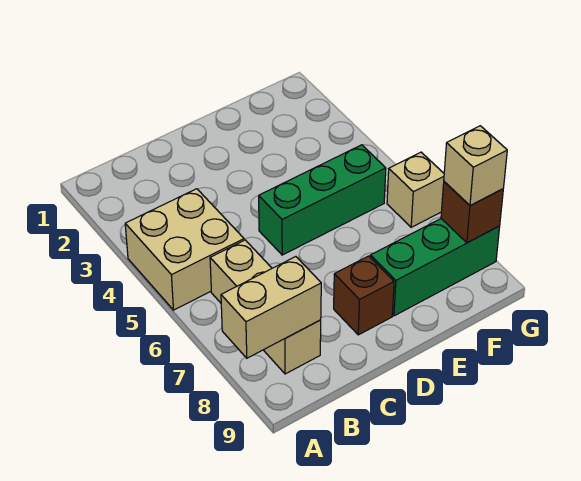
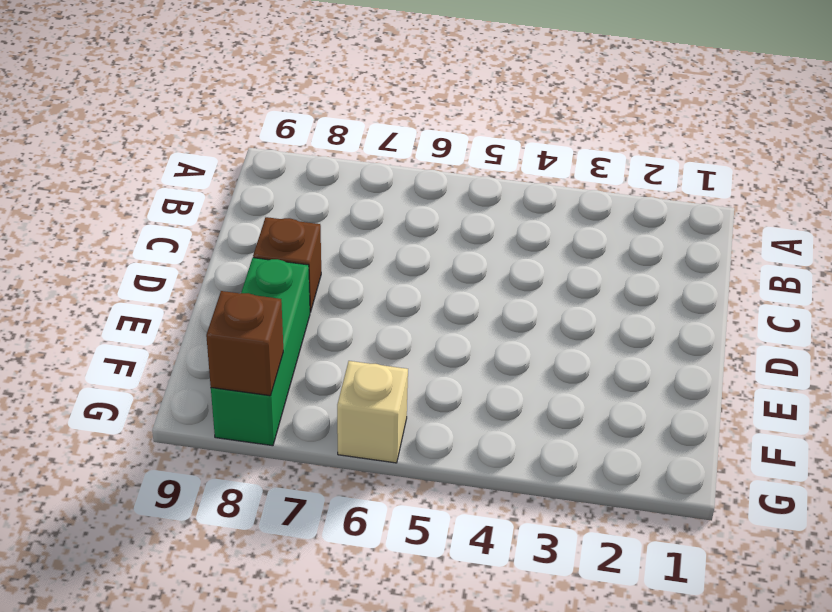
none -> tan 2x2 brick [125,189,244,310]
none -> tan 1x3 brick [210,240,321,374]

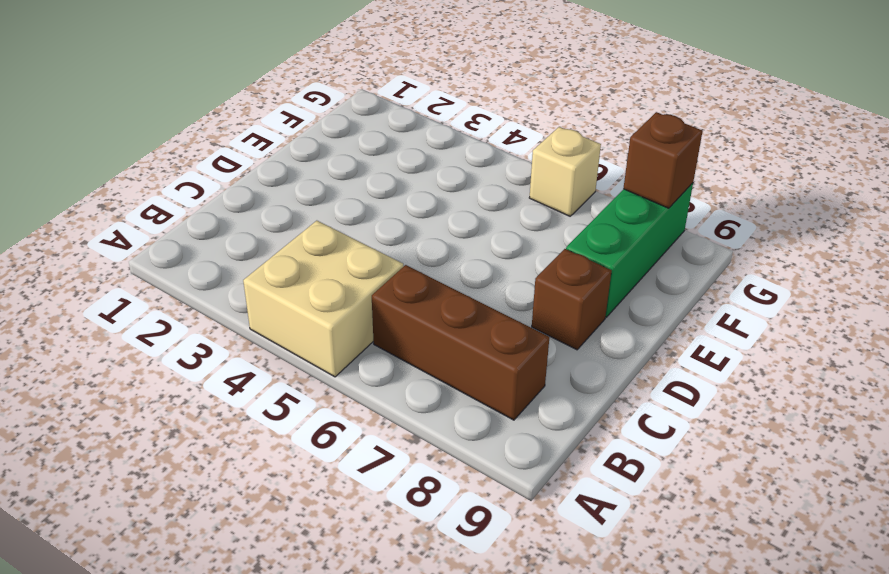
brown 1x3 brick [372,265,549,420] -> tan 1x3 brick [210,240,321,374]
none -> green 1x3 brick [259,145,386,255]
none -> tan 1x2 brick [221,257,321,358]

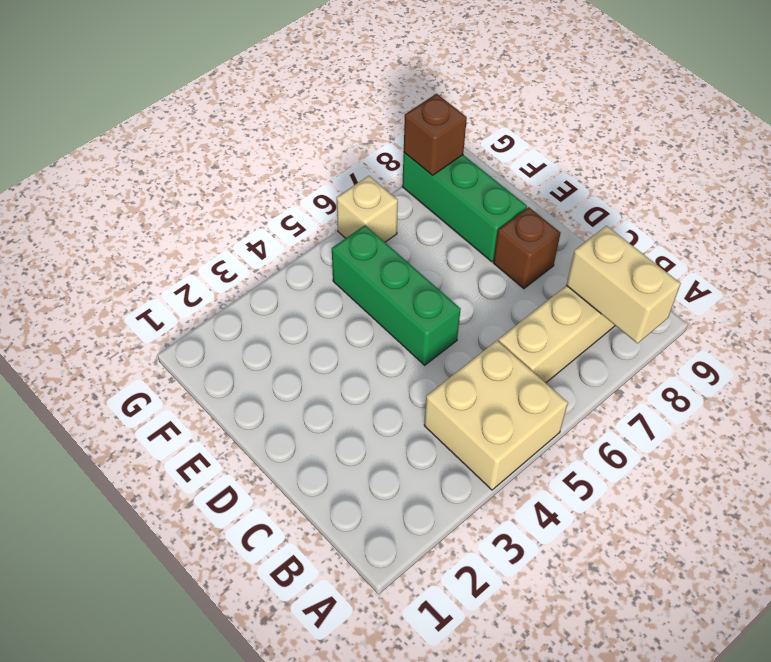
none -> tan 1x1 brick [444,126,507,206]

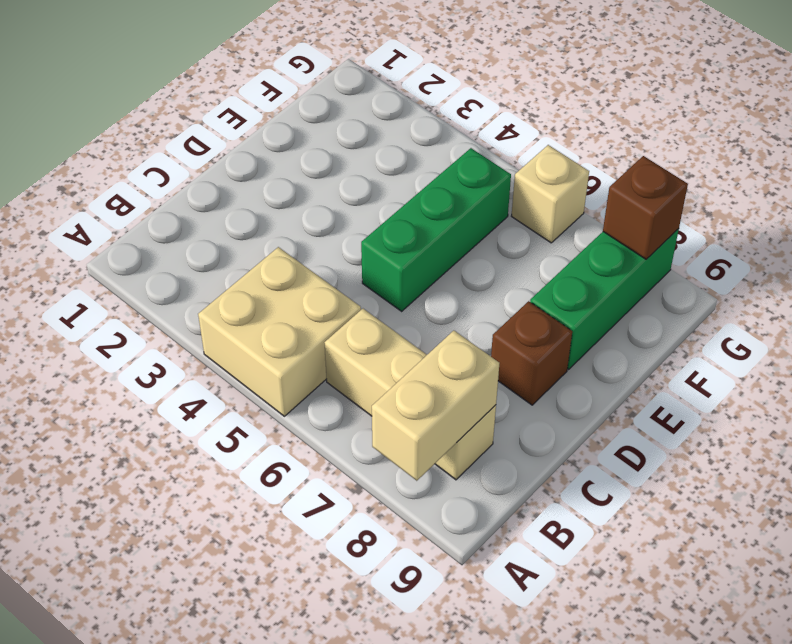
none -> tan 1x1 brick [444,126,507,206]

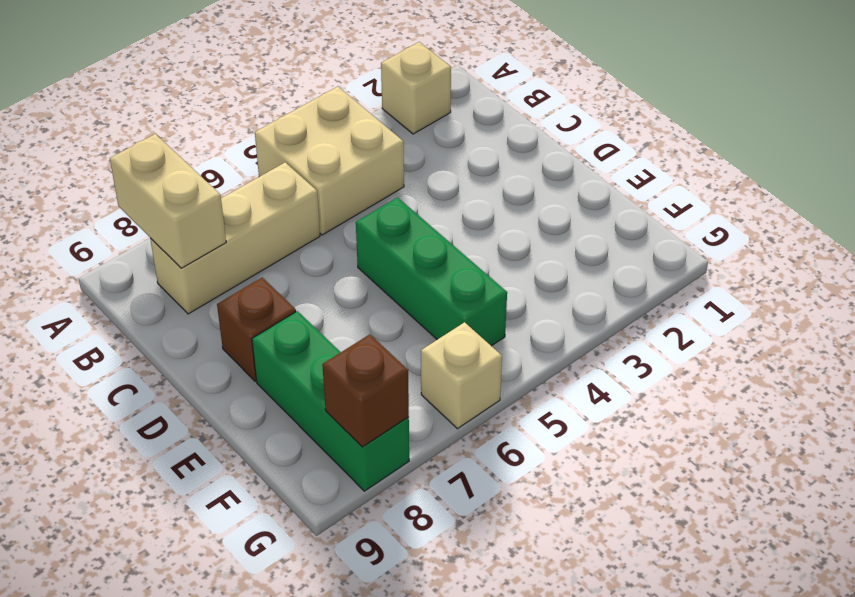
tan 1x1 brick [381,42,451,134] -> tan 1x1 brick moved to [444,126,507,206]

